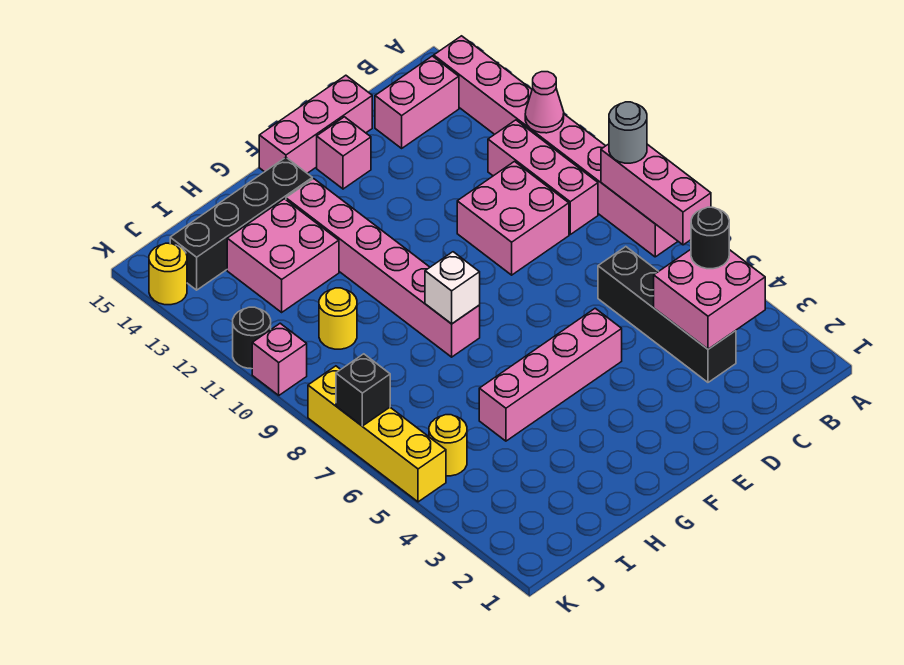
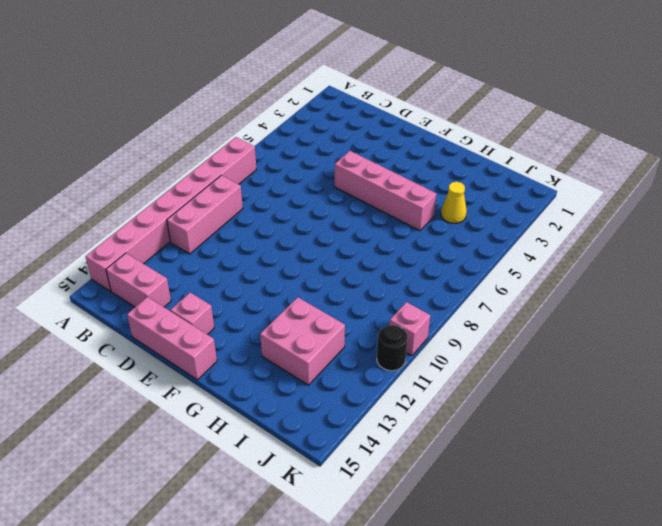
yellow 1x1 cone [441,182,467,223] -> none
none -> black 1x4 brick [598,247,736,382]
none -> pink 2x2 brick [457,162,569,275]
none -> pink 1x6 brick [286,179,480,357]

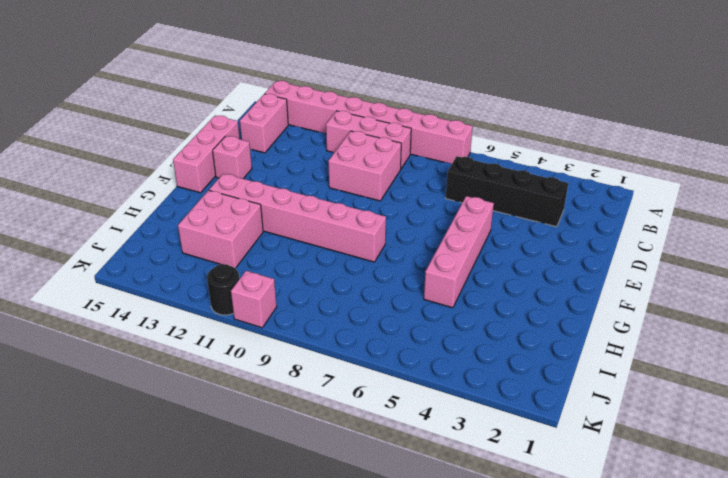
none -> black 1x4 brick [170,157,312,290]
none -> yellow 1x1 round brick [319,288,357,349]
none -> yellow 1x1 round brick [429,415,467,476]

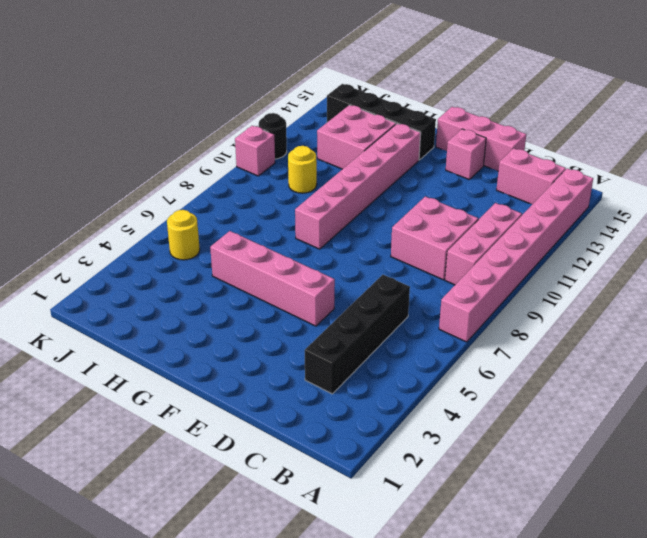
none -> yellow 1x4 brick [308,366,446,502]
none -> yellow 1x1 round brick [149,243,187,305]
none -> pink 1x3 brick [601,144,711,245]

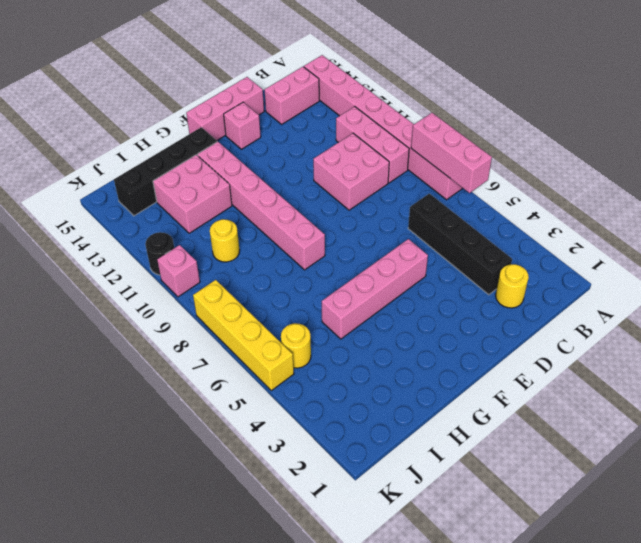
yellow 1x1 round brick [496,264,529,308] -> yellow 1x1 round brick moved to [149,243,187,305]
none -> pink 1x1 cone [525,72,564,133]
none -> pink 2x2 brick [654,250,765,349]
none -> white 1x1 brick [425,252,480,324]

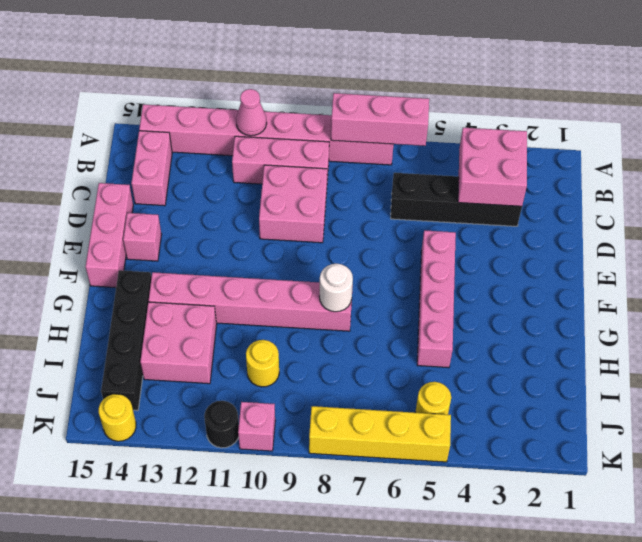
white 1x1 round brick [319,264,353,312] -> white 1x1 brick [425,252,480,324]
none -> black 1x1 brick [336,354,390,426]
none -> grey 1x1 round brick [609,102,647,163]
none -> black 1x1 round brick [691,207,729,269]

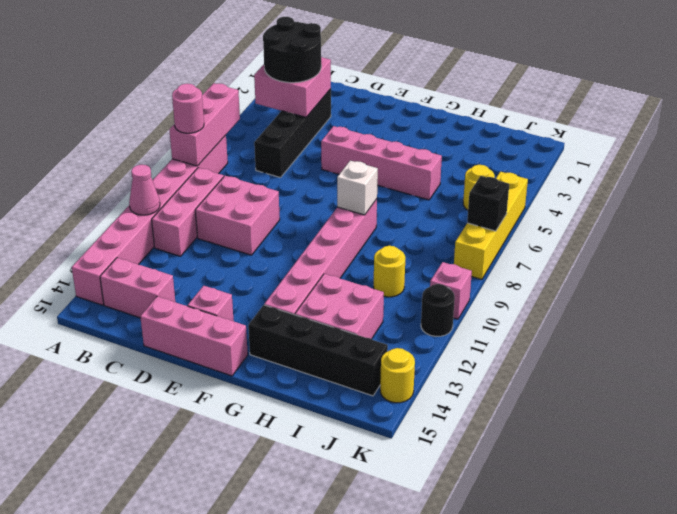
pink 1x1 round brick [172,84,204,133] -> grey 1x1 round brick [609,102,647,163]
black 2x2 round brick [263,17,321,83] -> black 1x1 round brick [691,207,729,269]

